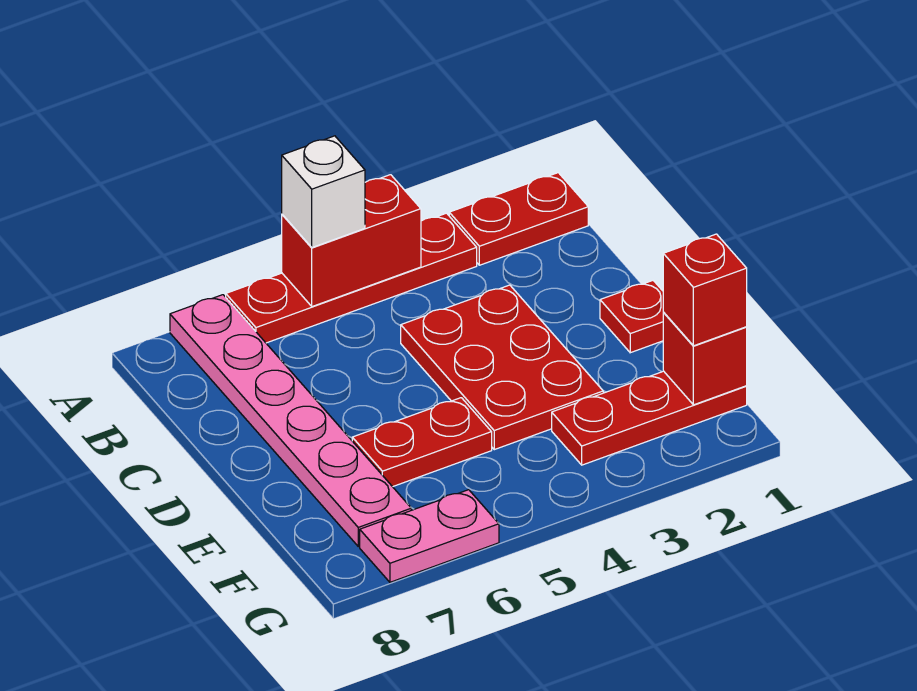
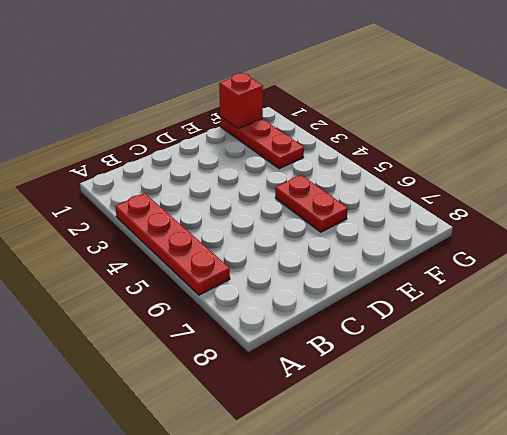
none -> red 1x2 plate [449,173,588,265]
none -> pink 1x6 plate [170,295,411,546]
none -> red 2x3 plate [401,285,603,450]

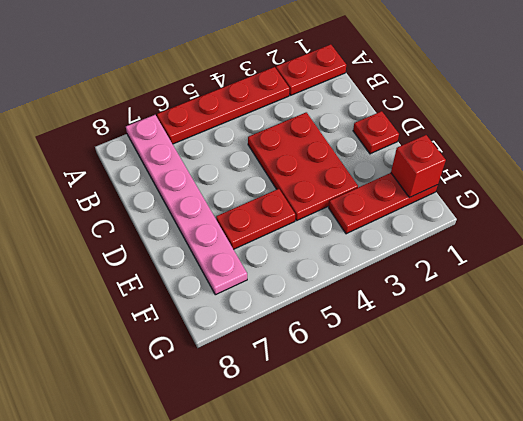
none -> pink 1x2 plate [360,490,499,582]
none -> red 1x2 brick [282,175,421,307]
none -> white 1x1 brick [282,136,365,247]

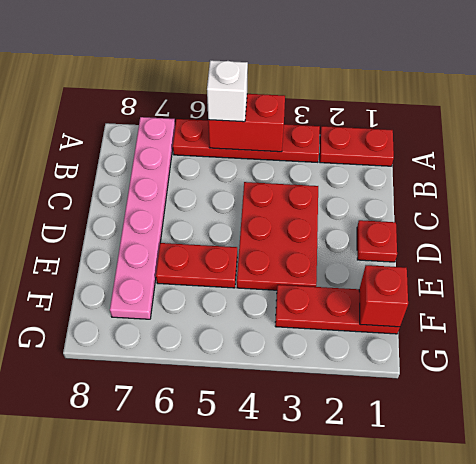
none -> pink 1x2 plate [360,490,499,582]
none -> red 1x1 brick [663,234,747,346]

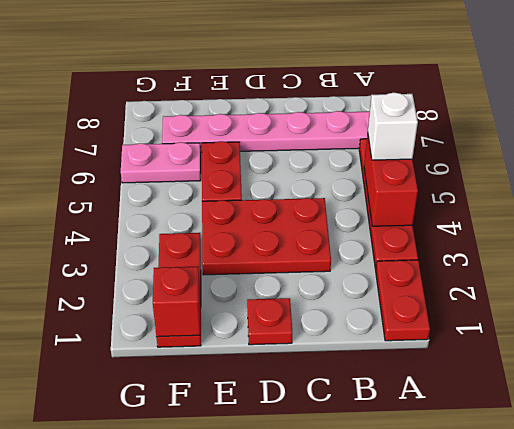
pink 1x2 plate [121,142,201,183] -> pink 1x2 plate turned to [360,490,499,582]
none -> red 1x1 brick [663,234,747,346]

